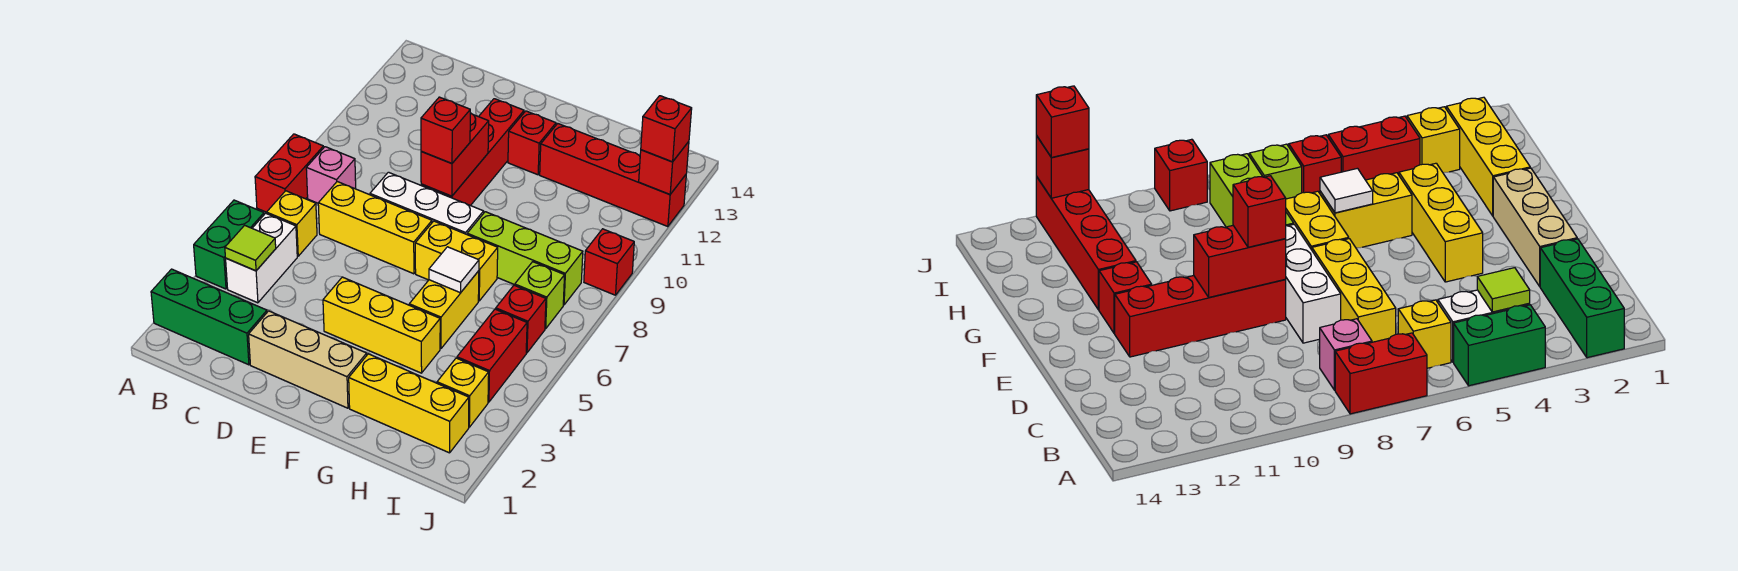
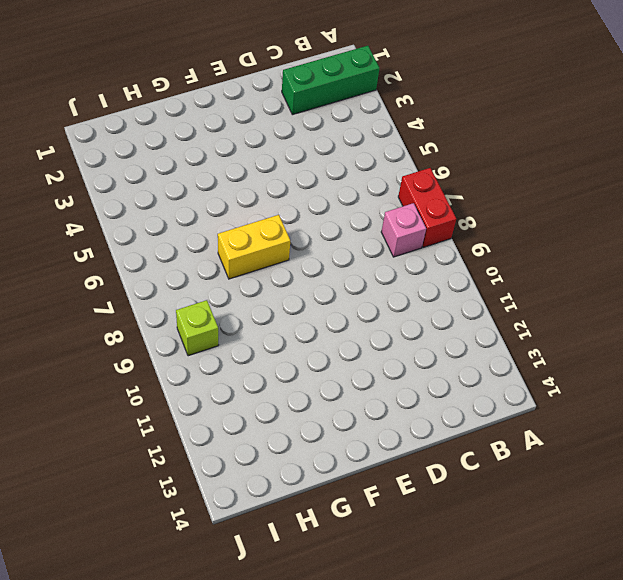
lime 1x1 brick [176,300,219,356] -> lime 1x1 brick moved to [515,262,565,329]
none -> green 1x2 brick [194,200,264,289]
none -> white 1x2 brick [226,213,297,303]
none -> yellow 1x1 brick [267,191,317,256]

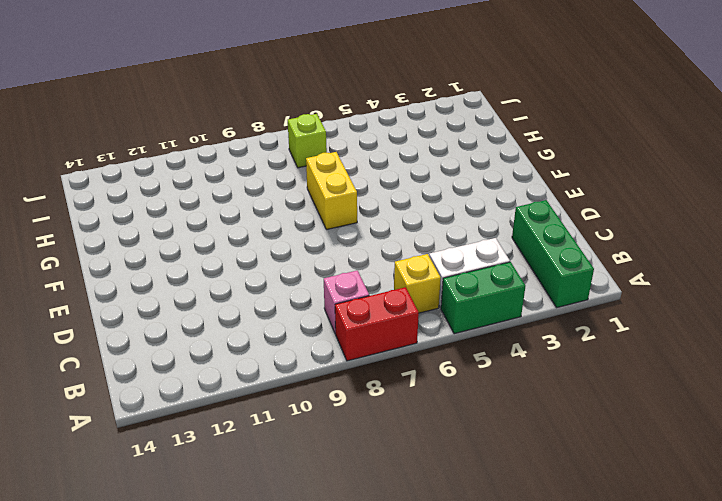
none -> yellow 1x3 brick [318,182,432,274]
none -> tan 1x3 brick [249,311,367,408]
none -> white 1x3 brick [370,172,484,234]

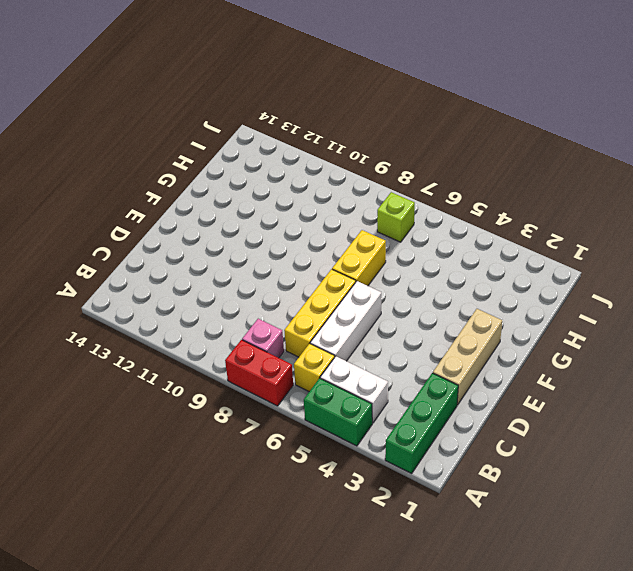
white 1x3 brick [310,281,381,361] -> white 1x3 brick moved to [370,172,484,234]
none -> yellow 1x3 brick [323,277,440,373]
none -> red 1x4 brick [421,99,524,206]
none -> red 1x1 brick [508,111,556,175]

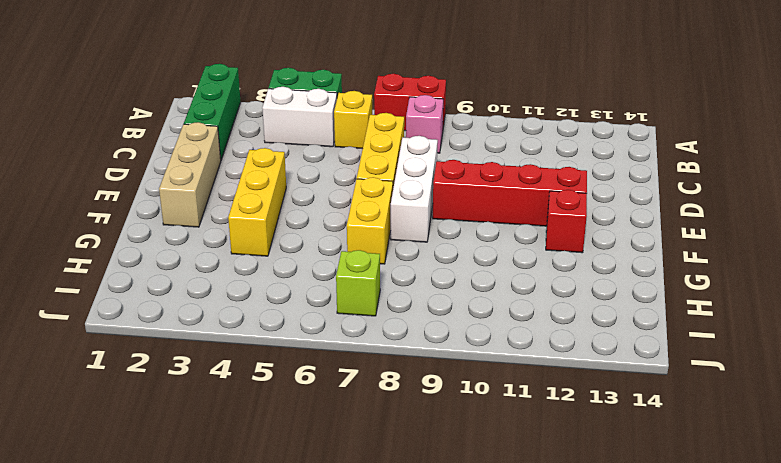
none -> yellow 1x3 brick [349,354,469,453]
none -> yellow 1x2 brick [409,271,479,349]
none -> lime 1x3 brick [467,212,583,305]

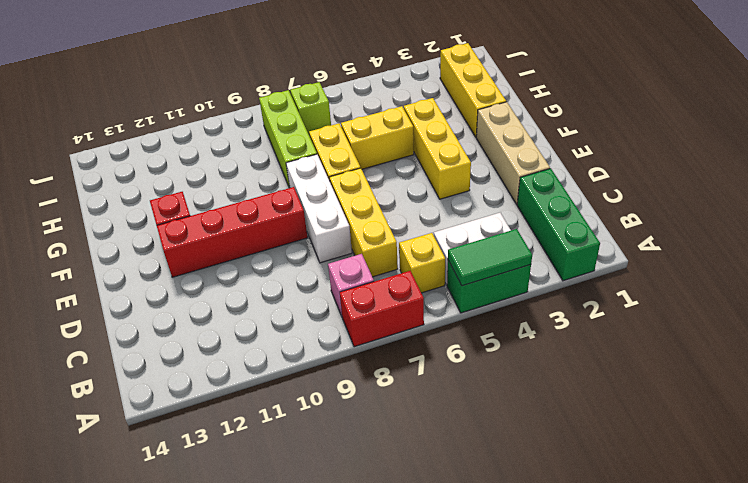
green 1x2 tile [448,229,532,286] -> none
none -> red 1x4 brick [540,124,686,227]
none -> yellow 1x1 brick [437,358,489,427]
none -> red 1x2 brick [457,309,527,402]

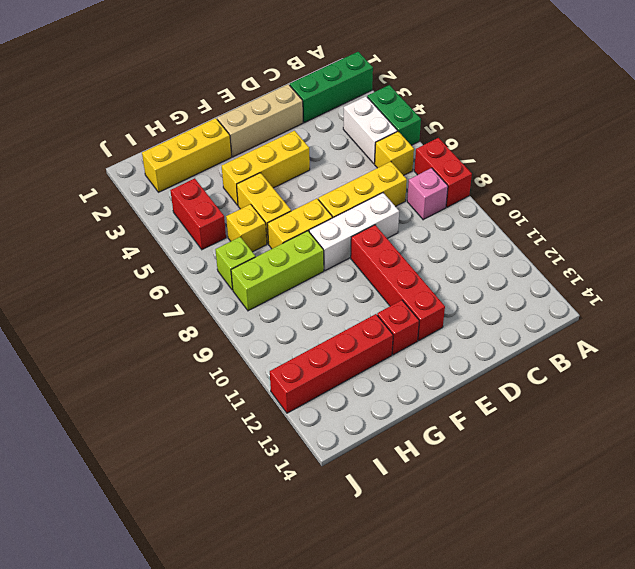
yellow 1x1 brick [226,204,267,252] -> yellow 1x1 brick moved to [437,358,489,427]
none -> red 1x1 brick [496,285,546,353]
none -> red 1x1 brick [584,229,634,295]
none -> lime 1x1 tile [225,225,276,271]

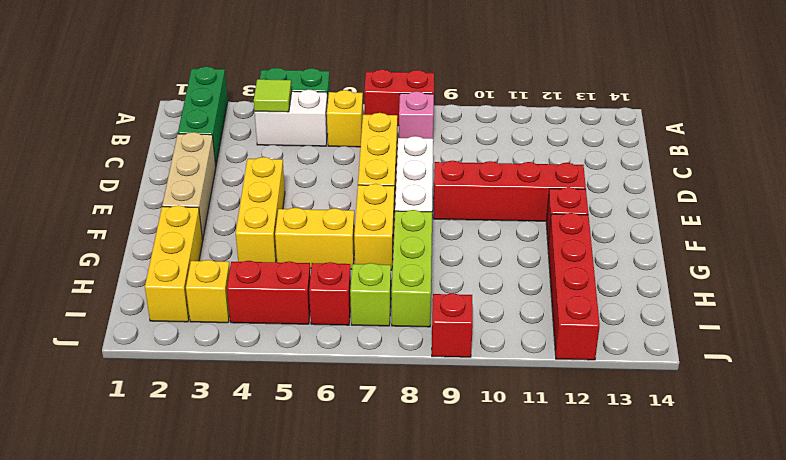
none -> red 1x2 brick [421,113,489,196]
none -> white 1x1 tile [429,247,479,293]
none -> red 1x1 brick [639,142,689,194]

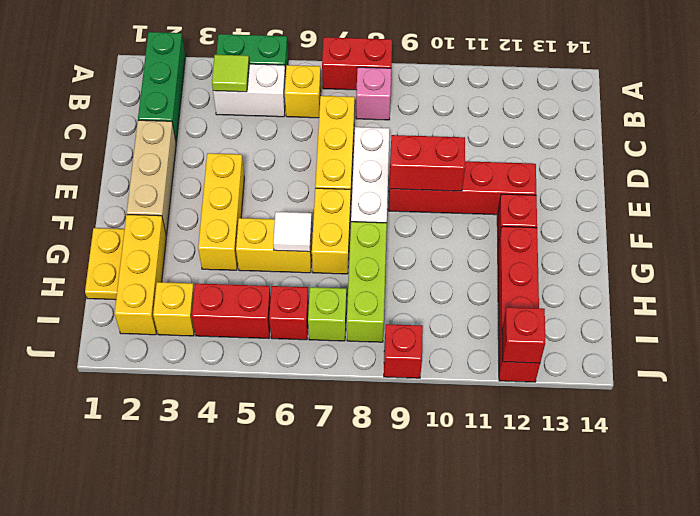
yellow 1x2 plate [85,228,125,300] -> none
none -> red 1x1 brick [421,97,470,163]
none -> red 1x1 brick [641,96,692,162]

